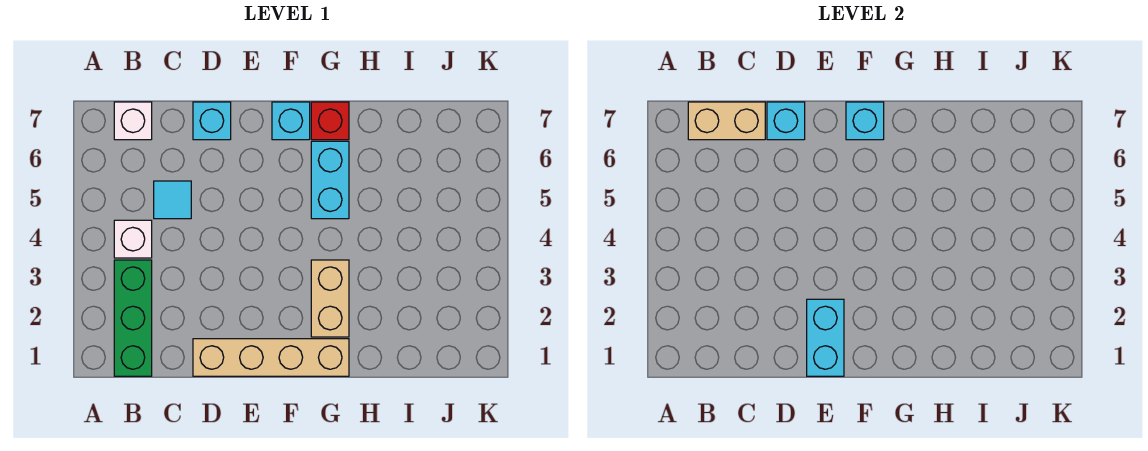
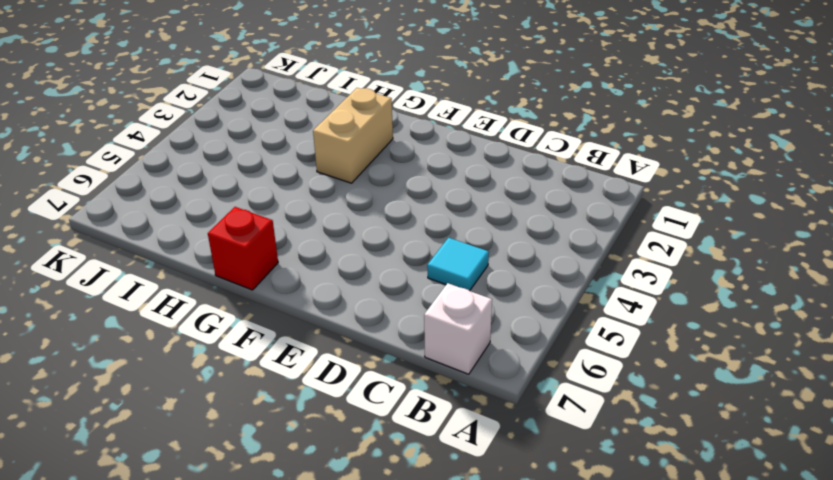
none -> green 1x3 brick [114,260,152,376]
none -> white 1x1 brick [114,220,152,258]
none -> tan 1x4 brick [193,339,349,376]

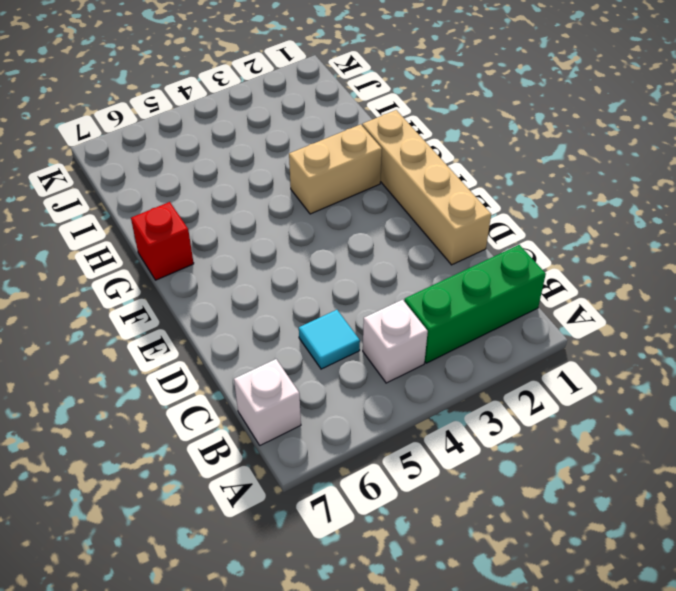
none -> cyan 1x1 brick [193,102,231,140]
none -> cyan 1x1 brick [272,102,310,140]
none -> cyan 1x2 brick [311,141,349,219]

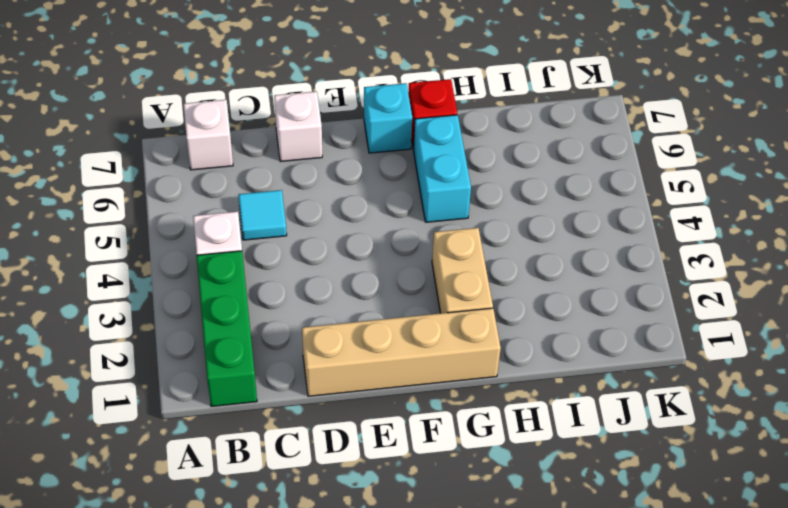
white 1x1 brick [274,91,322,162] -> cyan 1x1 brick [193,102,231,140]
none -> tan 1x2 brick [688,102,765,140]
none -> cyan 1x1 brick [767,102,805,140]
none -> cyan 1x2 brick [807,299,844,376]

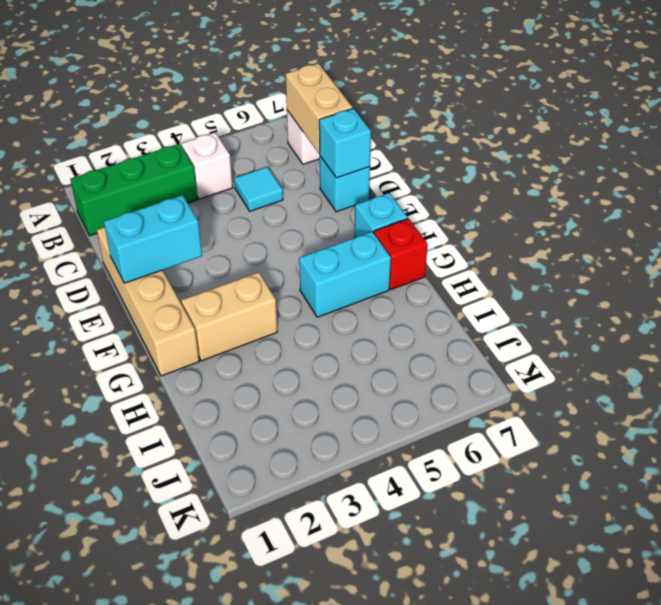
none -> cyan 1x1 brick [846,102,884,140]

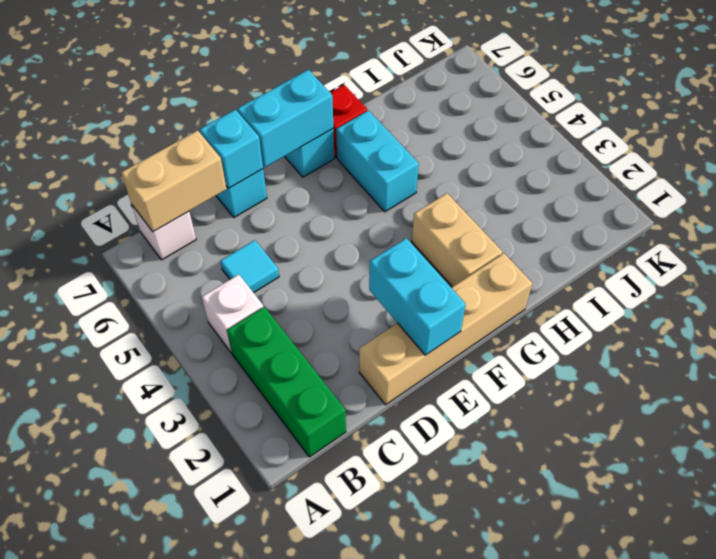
cyan 1x2 brick [238,70,333,167] -> cyan 1x1 brick [846,102,884,140]

